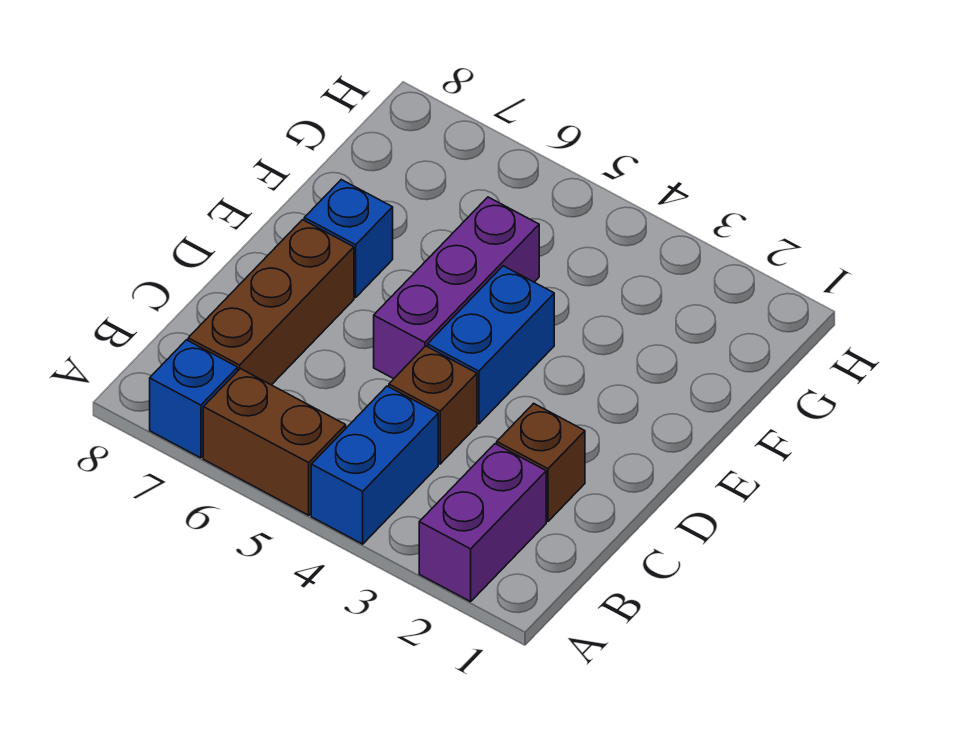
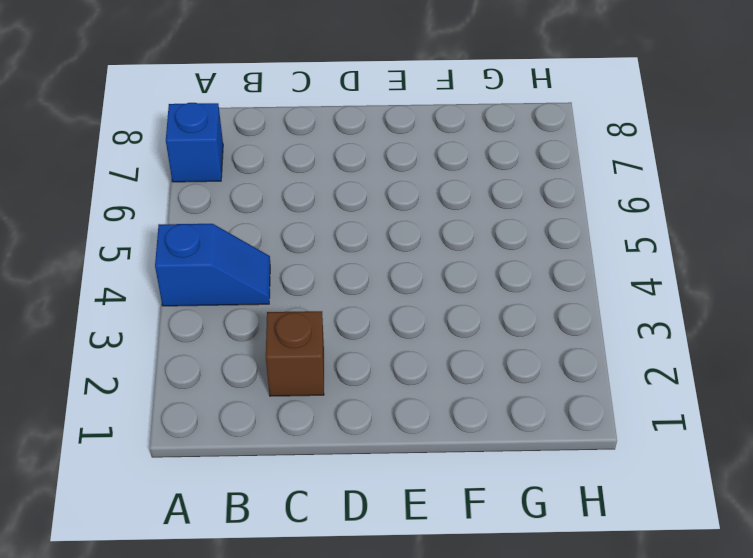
blue 1x2 slope [155,224,270,306] -> blue 1x2 brick [311,386,438,544]
none -> purple 1x2 brick [419,444,546,602]
none -> brown 1x2 brick [203,369,346,515]

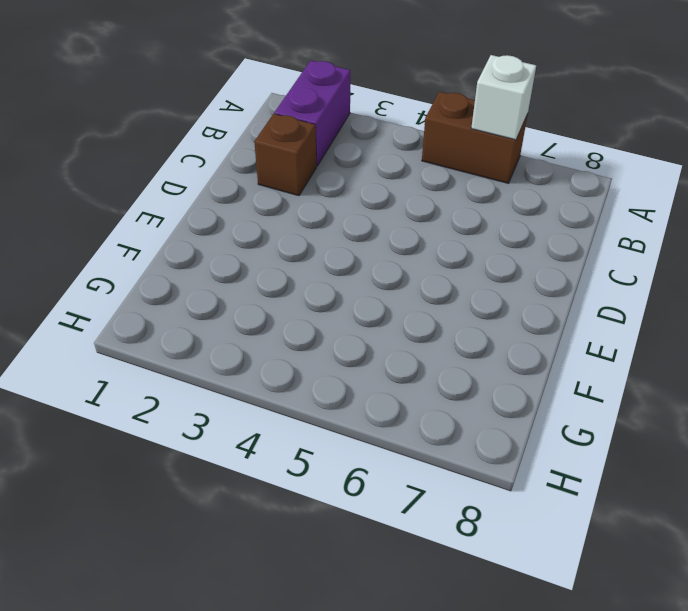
white 1x1 brick [471,55,536,140] -> none
none -> blue 1x2 brick [311,386,438,544]
none -> blue 1x1 brick [150,340,238,458]

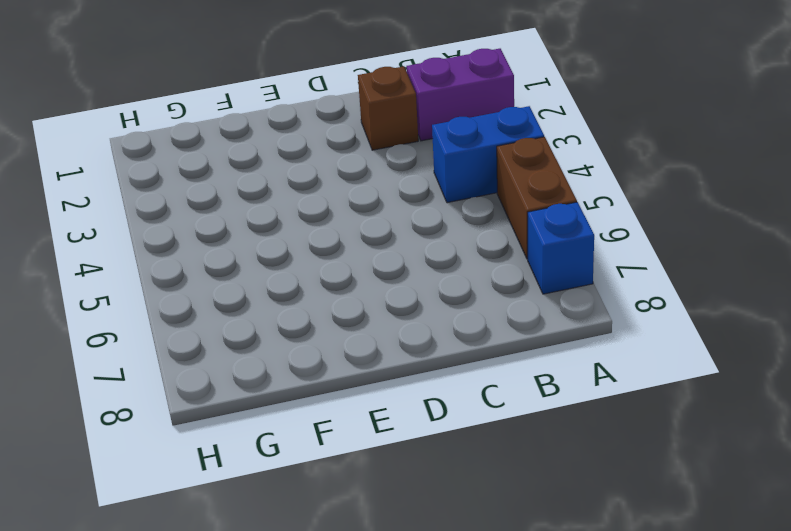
none -> brown 1x3 brick [188,220,354,385]
none -> brown 1x1 brick [389,346,477,464]

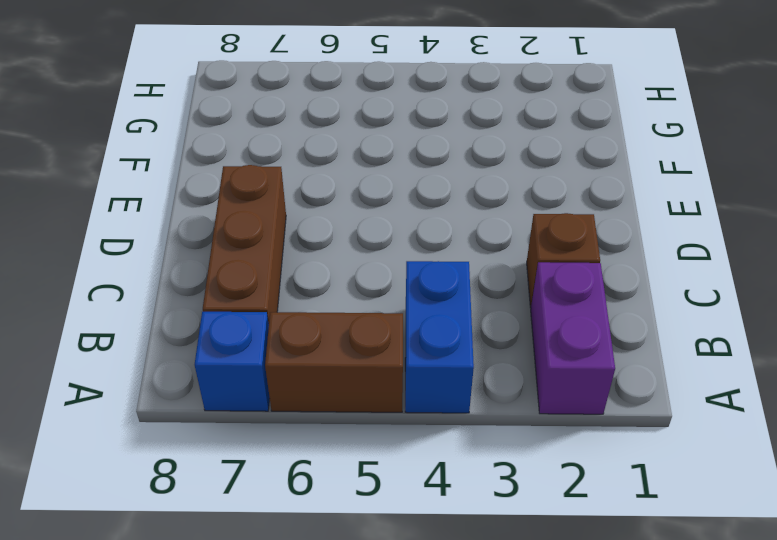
none -> brown 1x1 brick [389,346,477,464]
none -> blue 1x2 brick [428,266,554,424]

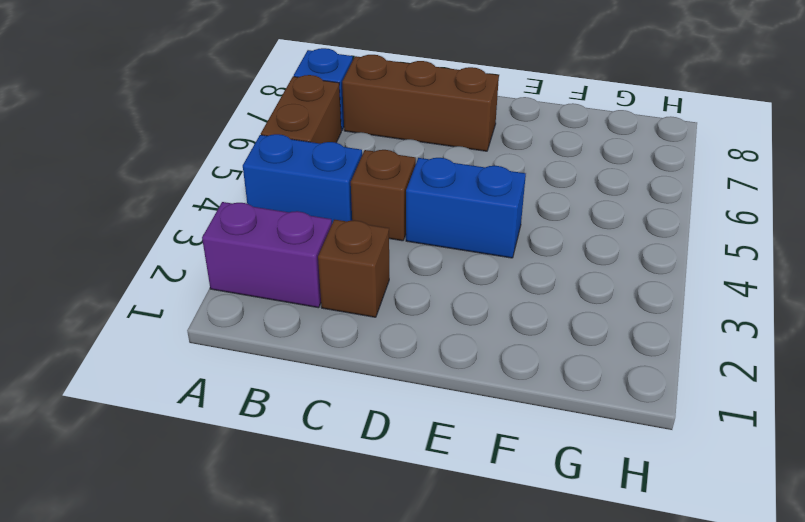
none -> purple 1x3 brick [374,197,539,379]
none -> blue 1x1 brick [304,180,393,297]

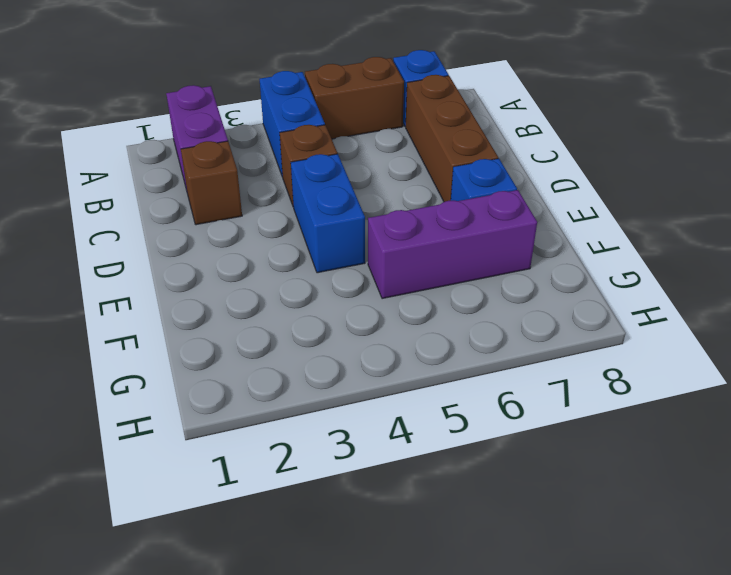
purple 1x3 brick [368,190,537,299] -> purple 1x3 brick turned to [374,197,539,379]

